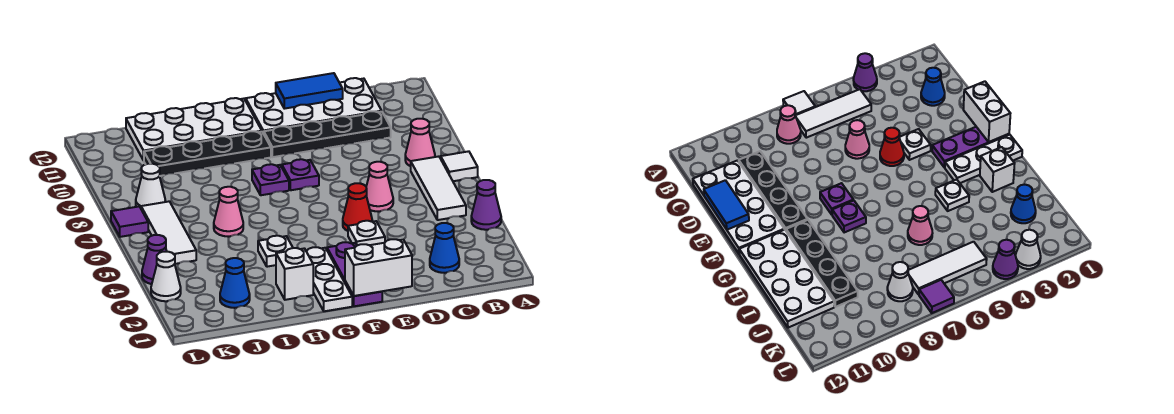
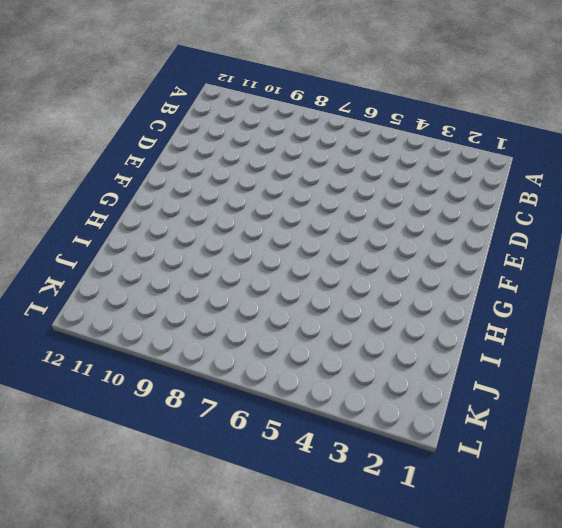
none -> purple 1x1 cone [471,180,501,230]
none -> white 1x1 tile [441,151,478,181]
none -> white 1x3 tile [411,156,466,220]

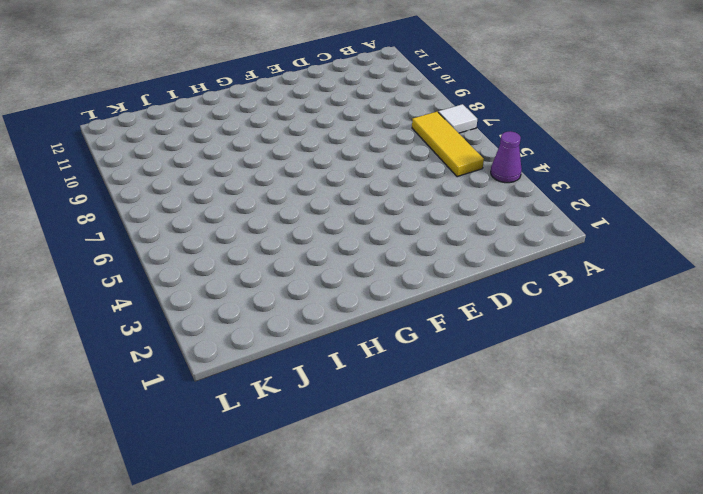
yellow 1x3 tile [412,112,484,177] -> white 1x3 tile [411,156,466,220]
none -> pink 1x1 cone [405,119,435,166]
none -> blue 1x1 cone [430,223,459,273]
none -> black 1x4 plate [263,111,391,157]

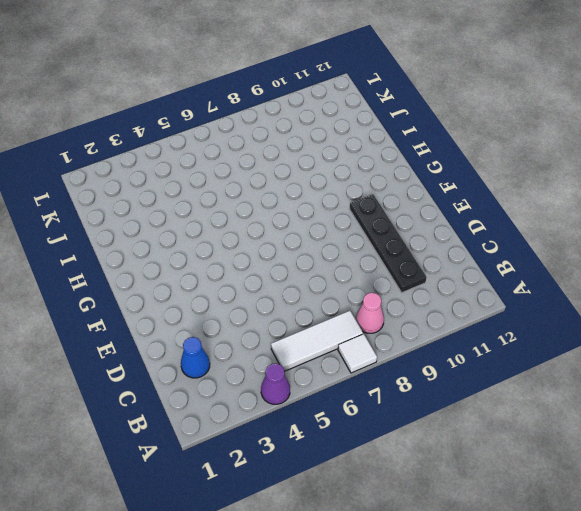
none -> white 2x4 plate [246,78,382,133]
none -> pink 1x1 cone [366,162,393,212]
none -> white 1x1 plate [348,221,385,246]

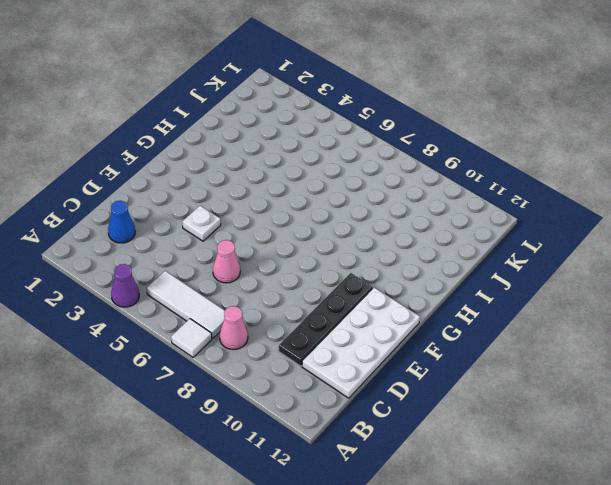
none -> red 1x1 cone [343,183,372,231]
none -> purple 1x3 plate [327,242,382,306]
none -> purple 1x1 plate [282,159,319,190]

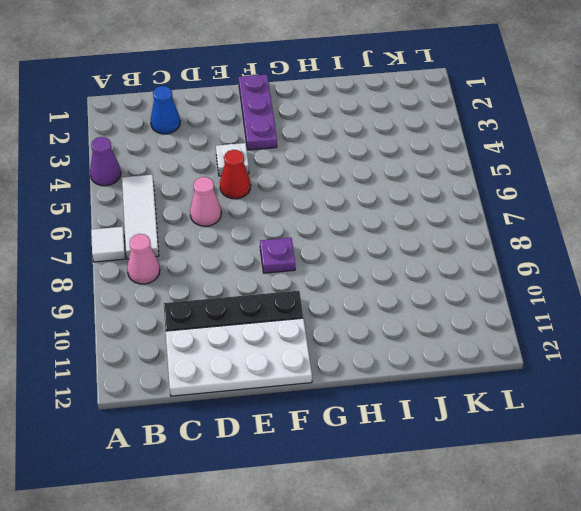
none -> white 1x3 plate [306,247,352,311]
none -> purple 1x1 plate [252,164,289,195]
none -> black 1x4 plate [144,131,271,176]

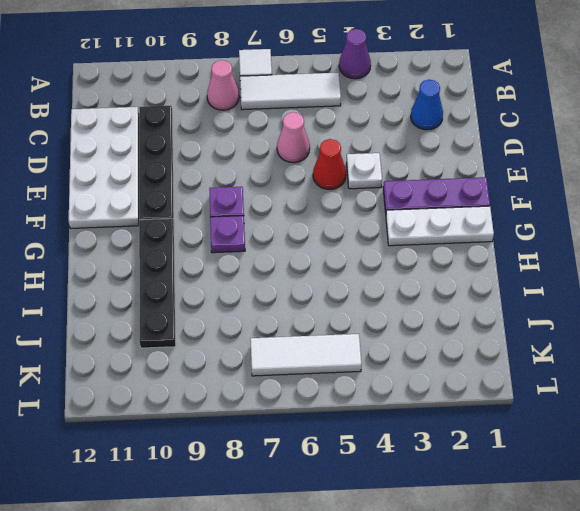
none -> white 2x4 plate [126,98,262,160]
none -> white 1x1 brick [276,248,313,300]
none -> white 1x1 plate [258,236,293,267]

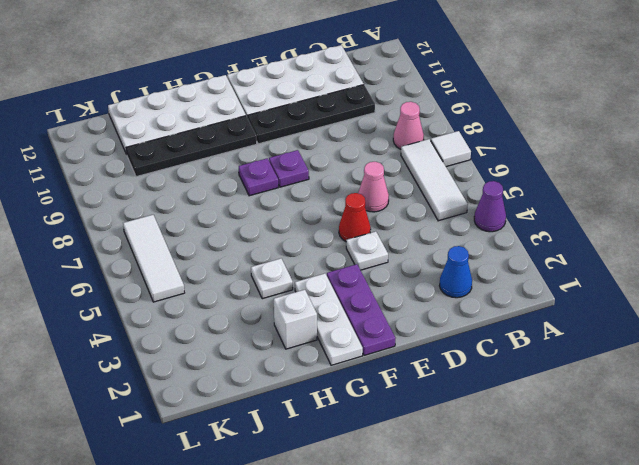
none -> pink 1x1 cone [214,187,243,237]
none -> blue 1x1 cone [220,258,250,308]
none -> white 1x1 cone [136,164,165,208]

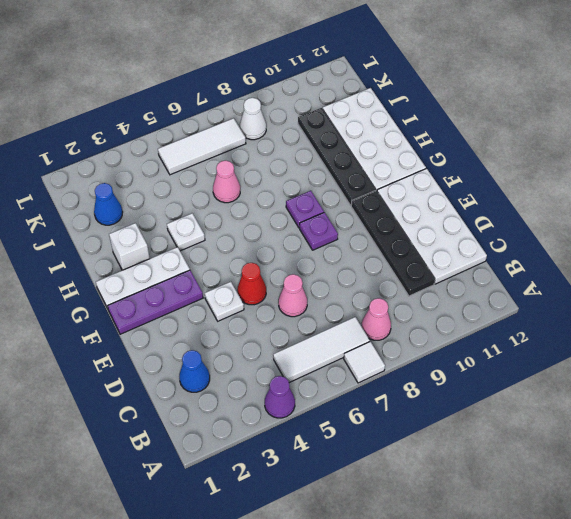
none -> white 1x1 cone [151,252,181,301]
none -> purple 1x1 cone [142,235,167,284]
none -> purple 1x1 tile [111,206,148,237]

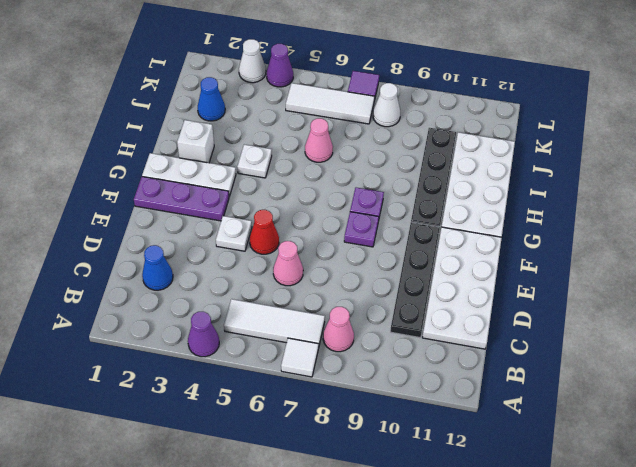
none -> blue 1x2 tile [276,73,343,109]
none -> white 1x2 brick [345,239,412,296]

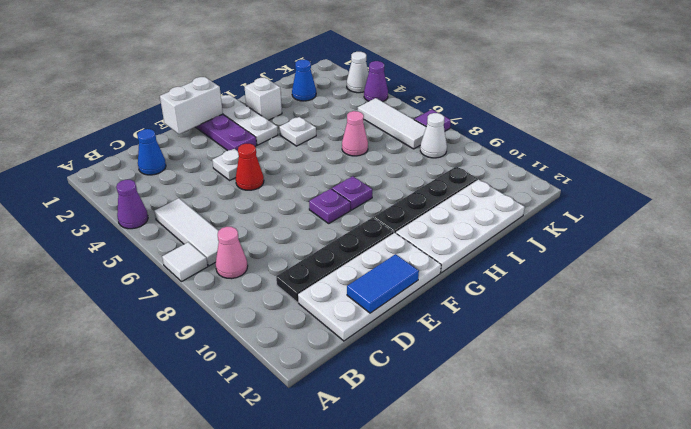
none -> pink 1x1 cone [366,162,393,212]

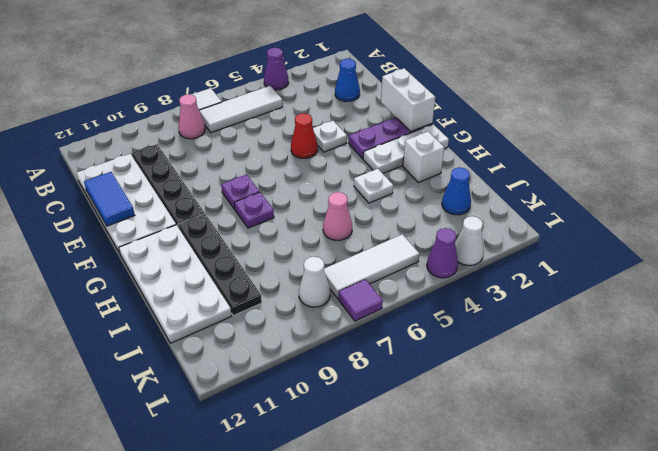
none -> pink 1x1 cone [366,162,393,212]

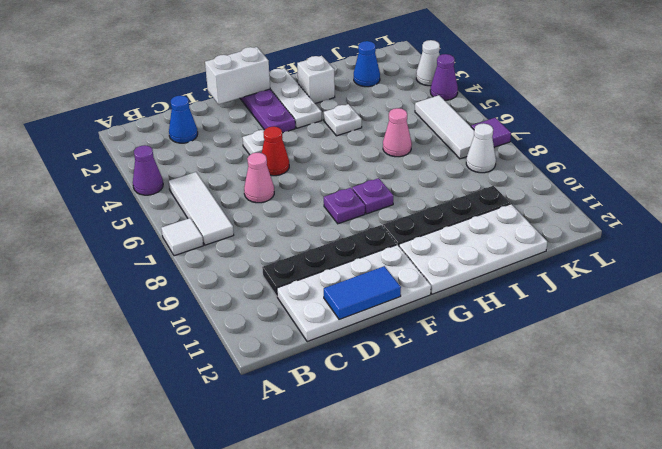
none -> pink 1x1 cone [405,119,435,166]

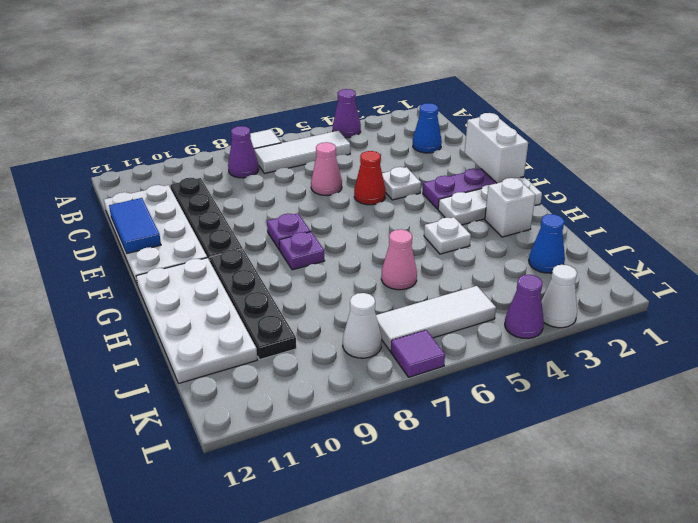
purple 1x1 cone [228,126,259,178] -> pink 1x1 cone [405,119,435,166]

